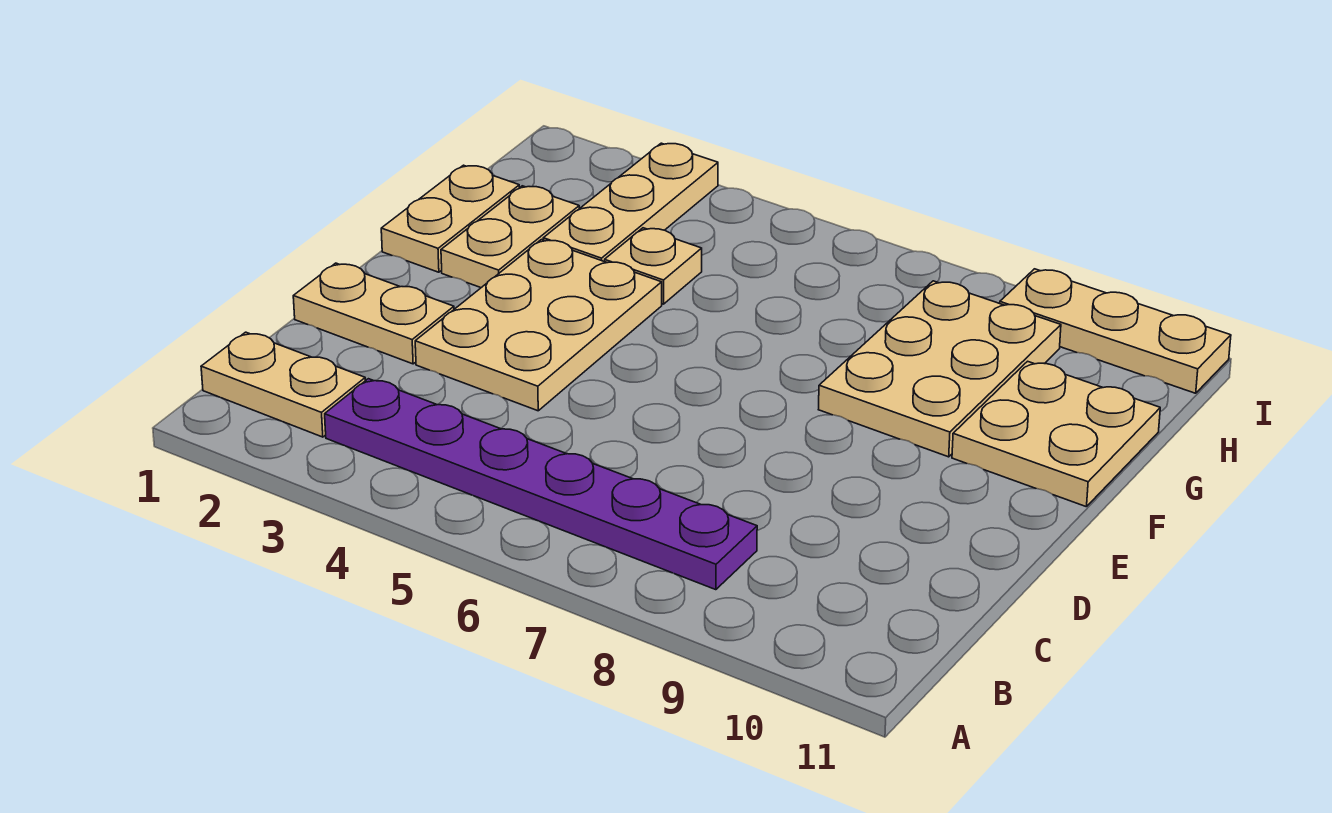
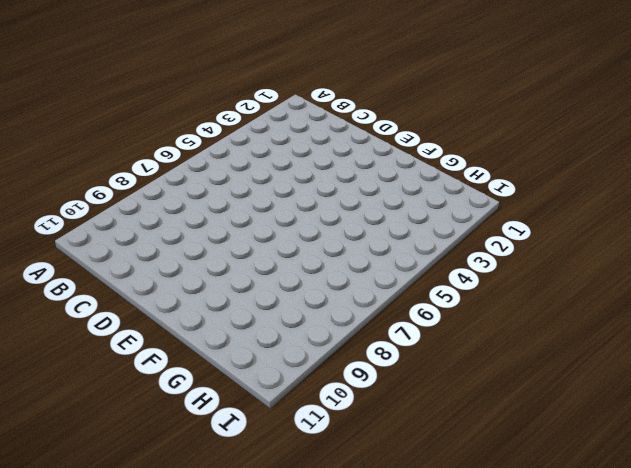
none -> tan 1x2 plate [201,332,365,437]
none -> purple 1x6 plate [325,379,757,590]

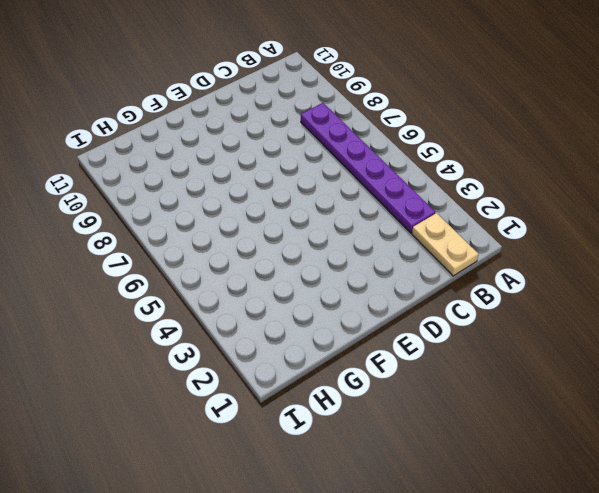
none -> tan 1x2 plate [293,263,454,364]
none -> tan 2x3 plate [415,240,662,411]

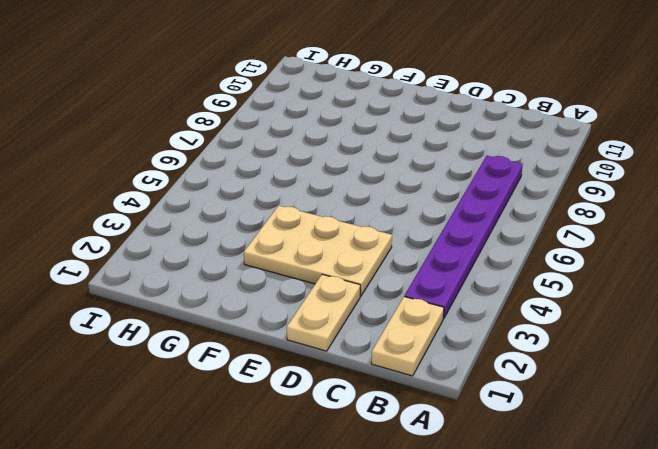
none -> tan 1x2 plate [381,165,520,272]
none -> tan 1x2 plate [441,186,579,288]

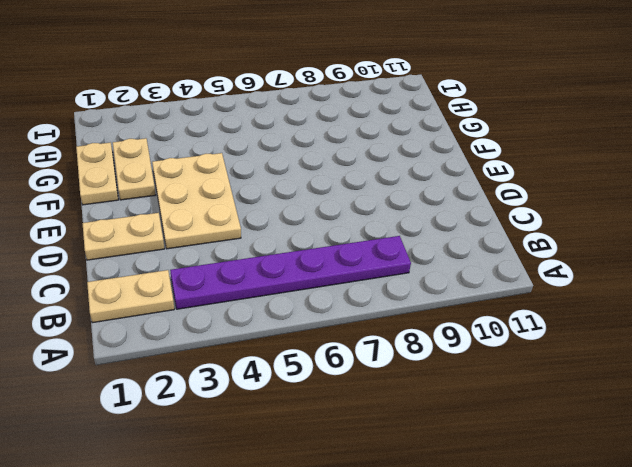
none -> tan 2x3 plate [818,281,1061,457]
none -> tan 2x2 plate [952,361,1160,507]

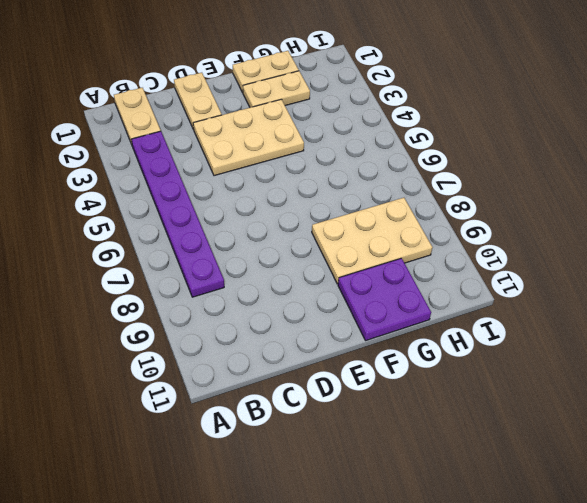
purple 2x2 plate [338,258,431,341] -> tan 2x2 plate [952,361,1160,507]
none -> tan 1x3 plate [543,143,718,262]
none -> tan 1x1 plate [605,228,702,304]

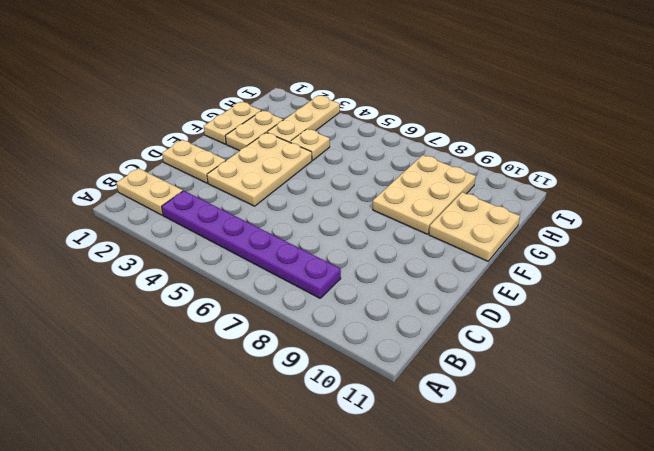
none -> tan 1x3 plate [1000,269,1231,393]

